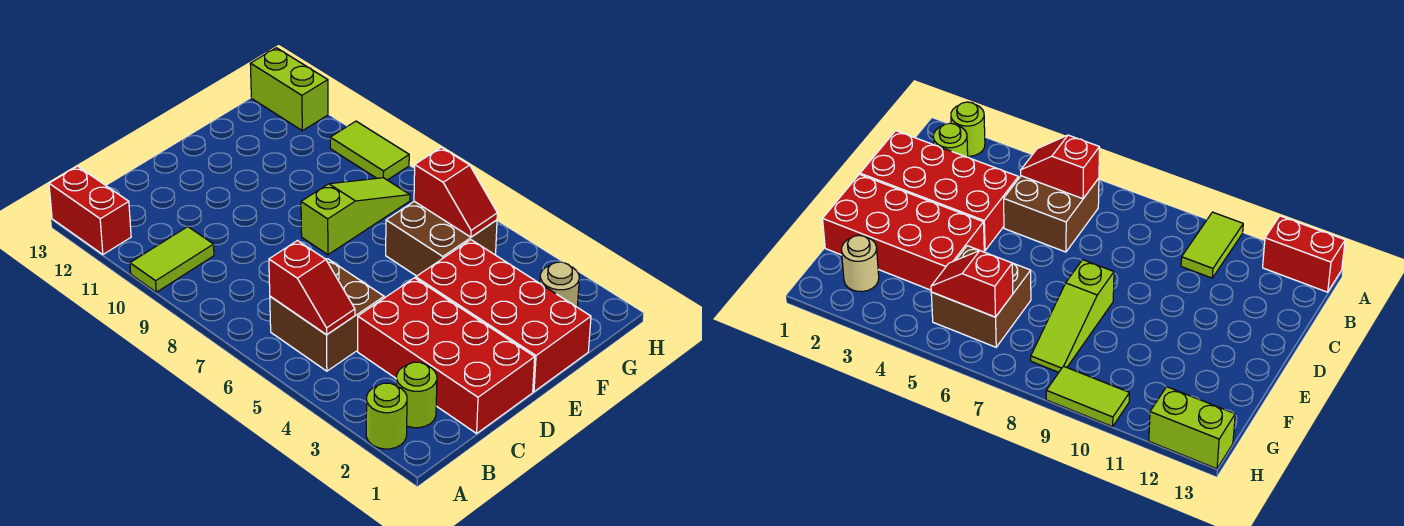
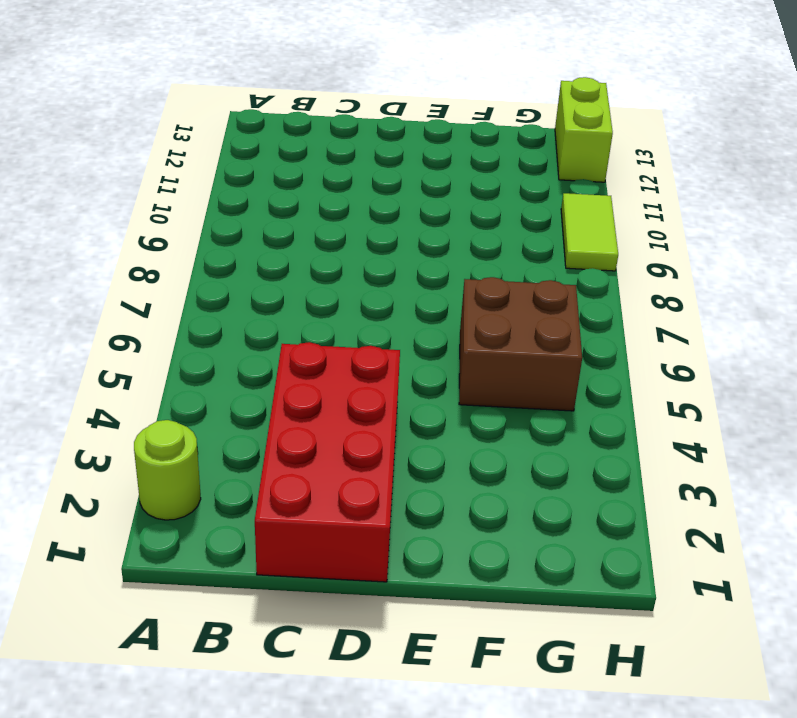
none -> lime 1x2 tile [130,227,214,292]
none -> red 1x2 brick [49,166,131,254]
none -> lime 1x1 round brick [397,362,437,428]

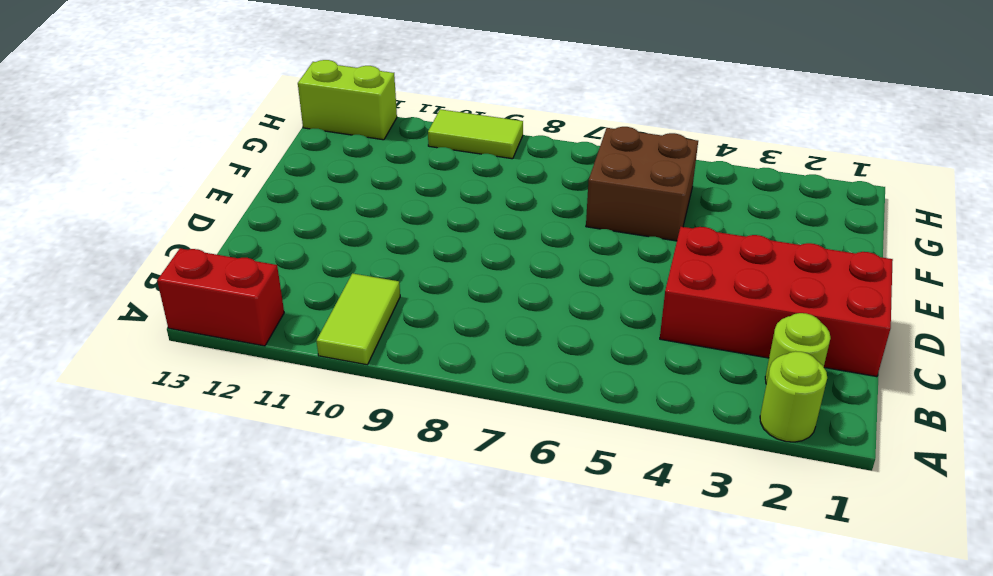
none -> brown 2x2 brick [270,259,384,371]
none -> red 2x4 brick [416,240,591,392]
none -> lime 1x3 slope [301,178,410,255]

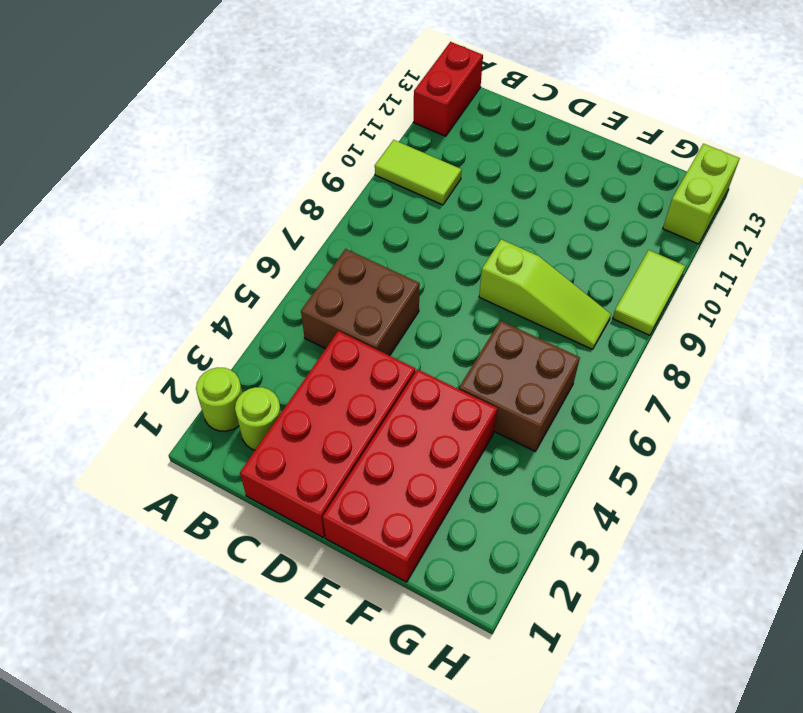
none -> tan 1x1 round brick [540,262,579,307]
none -> red 1x2 slope [269,241,355,335]
none -> red 1x2 slope [414,147,497,237]

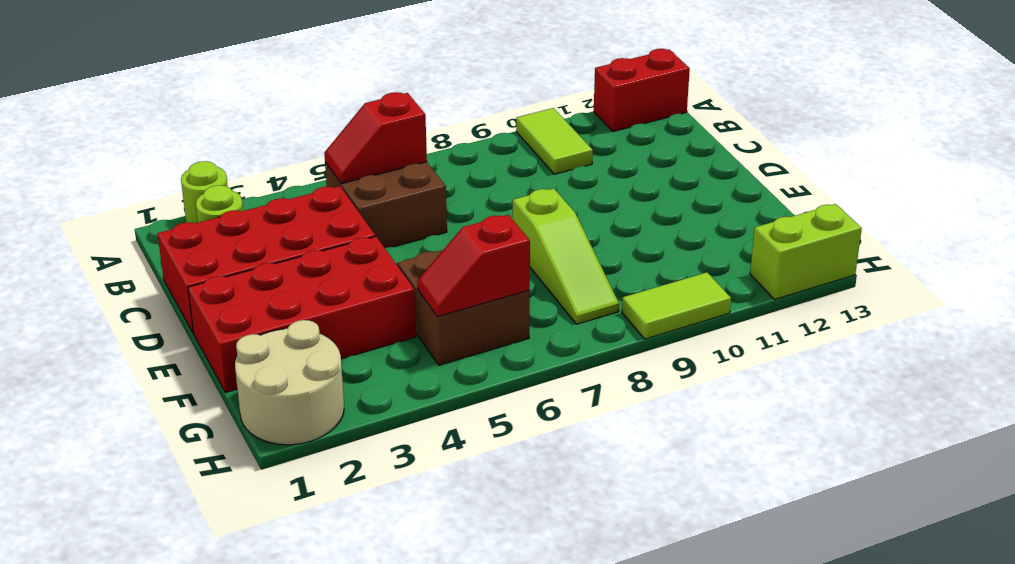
tan 2x2 round brick [235,320,344,445] -> tan 1x1 round brick [540,262,579,307]

